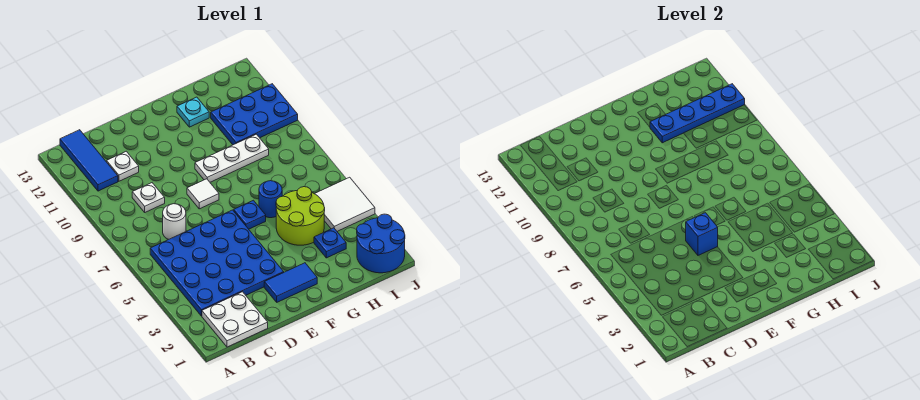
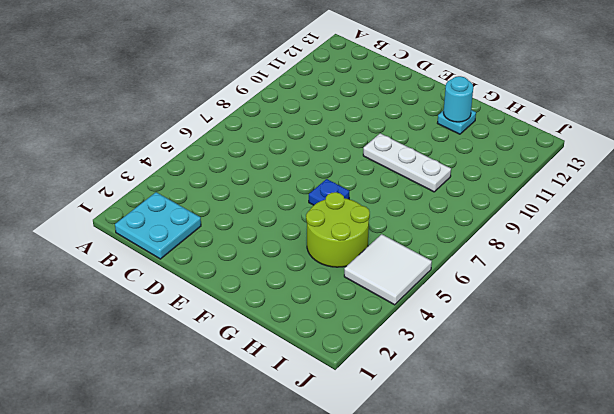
cyan 2x2 plate [115,192,201,259] -> white 2x2 plate [202,292,268,347]
cyan 1x1 round brick [444,76,473,122] -> none
none -> blue 4x4 plate [150,210,284,316]
none -> blue 1x3 tile [60,130,118,191]
none -> white 1x1 round brick [163,204,186,239]

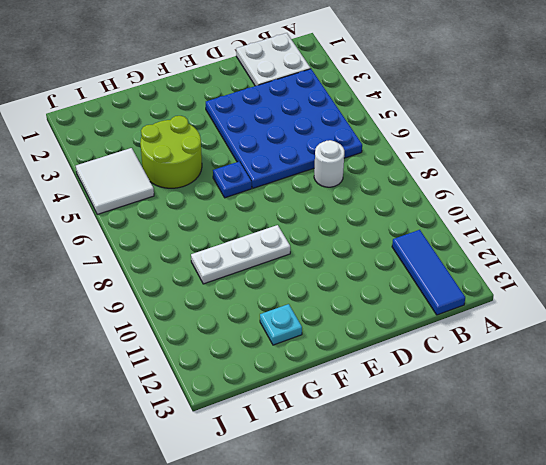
none -> white 1x1 plate [132,183,165,212]
none -> white 1x1 plate [107,151,139,181]
none -> blue 1x2 tile [264,263,317,302]

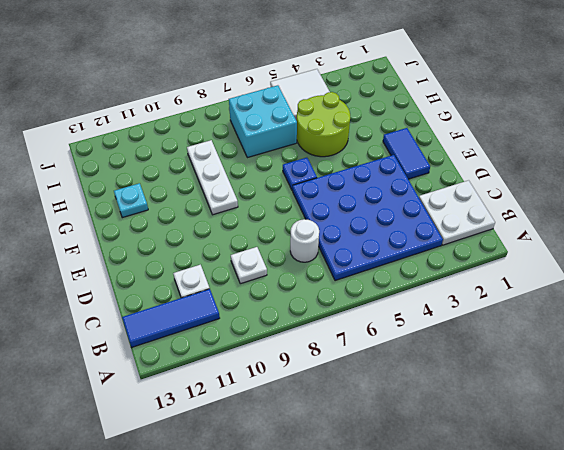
cyan 2x2 brick [229,85,297,158] -> none
none -> white 1x1 tile [187,179,219,209]
none -> blue 1x1 round brick [259,181,282,218]
none -> blue 1x1 plate [314,228,346,258]

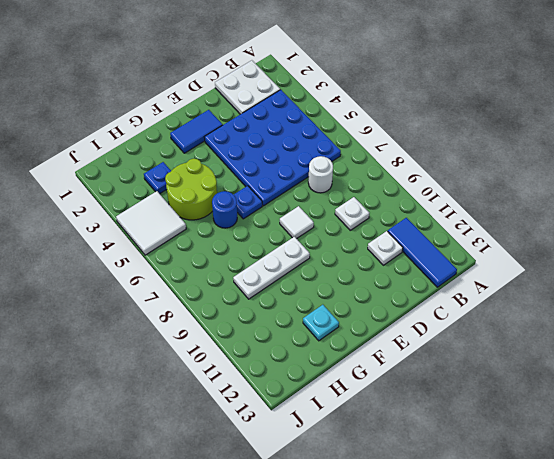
none -> blue 2x3 plate [211,84,298,145]
none -> blue 2x2 round brick [357,214,405,273]
none -> blue 1x1 brick [686,213,718,255]

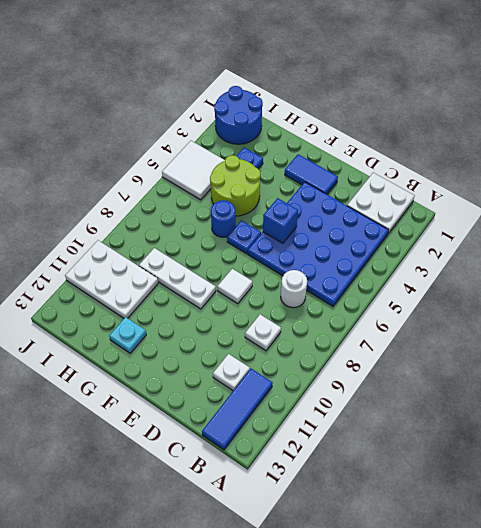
white 2x3 plate [65,240,158,318] -> blue 2x3 plate [211,84,298,145]
none -> blue 1x4 plate [650,84,745,143]

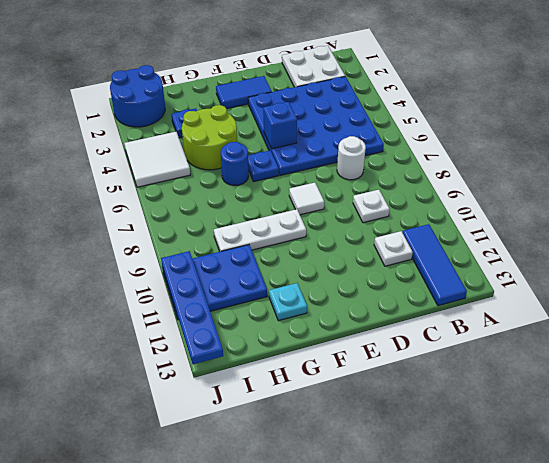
blue 1x4 plate [161,251,223,364] -> blue 1x4 plate turned to [650,84,745,143]

